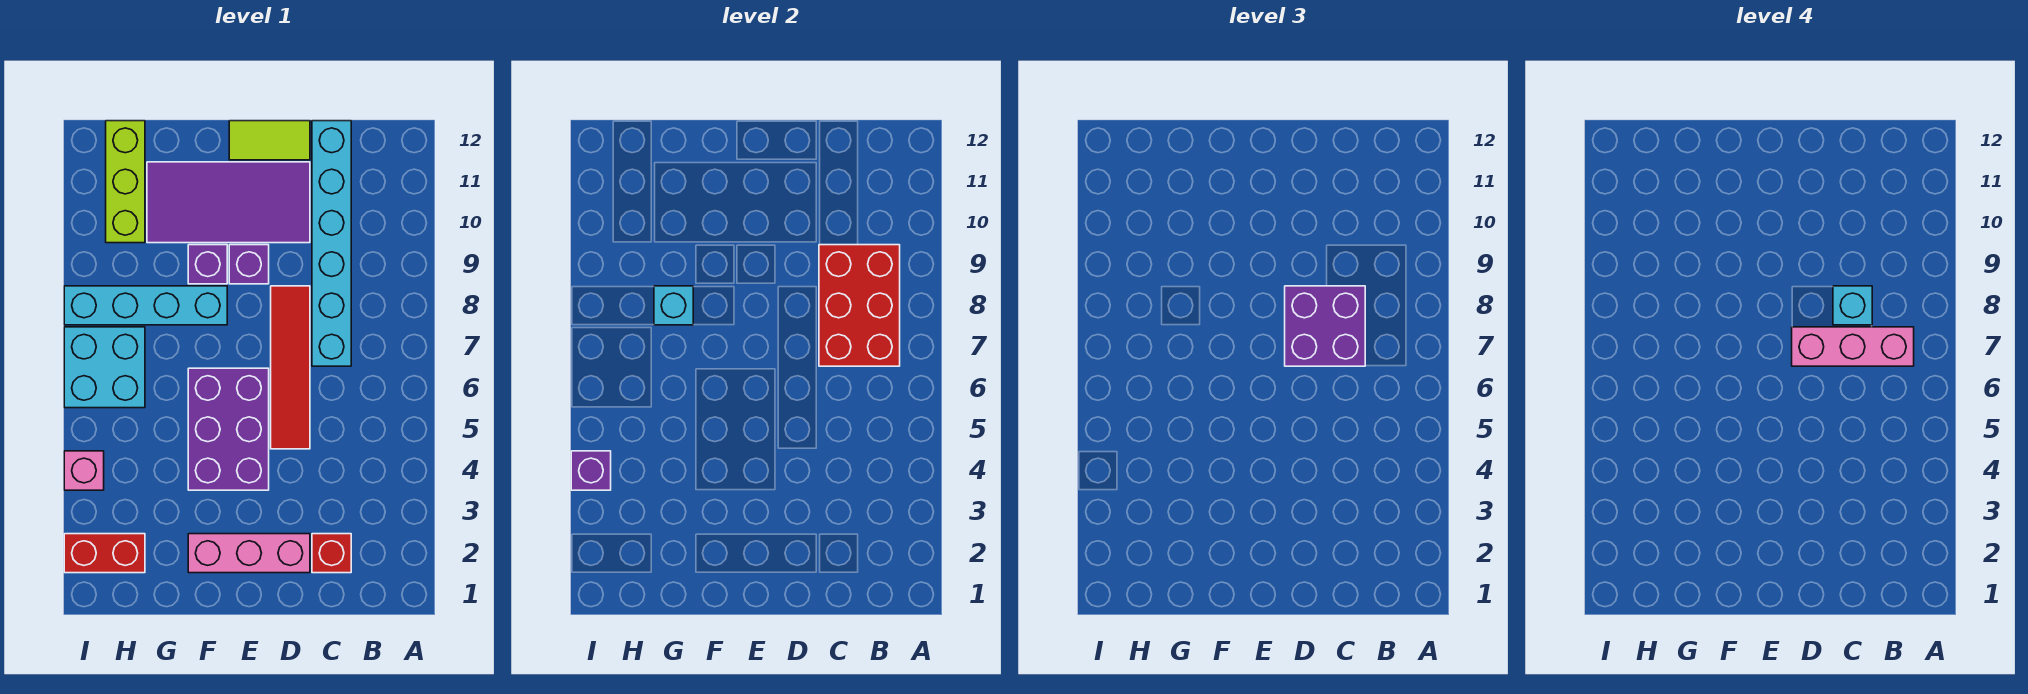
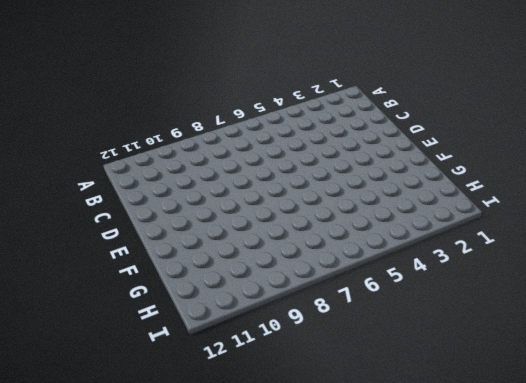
none -> red 1x1 brick [312,534,351,573]
none -> cyan 1x6 brick [312,121,351,366]
none -> pink 1x3 brick [188,534,310,573]

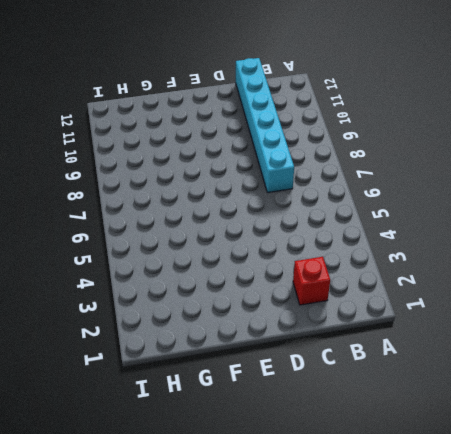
none -> pink 1x3 brick [188,534,310,573]
none -> red 1x4 tile [271,286,310,449]
none -> purple 2x4 tile [147,162,310,243]

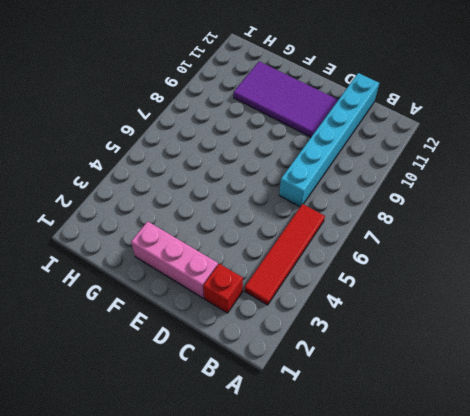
red 1x4 tile [244,204,325,305] -> red 1x4 tile moved to [271,286,310,449]
none -> lime 1x2 tile [229,121,310,160]
none -> purple 2x3 brick [188,368,269,490]
none -> purple 1x1 brick [229,245,269,284]

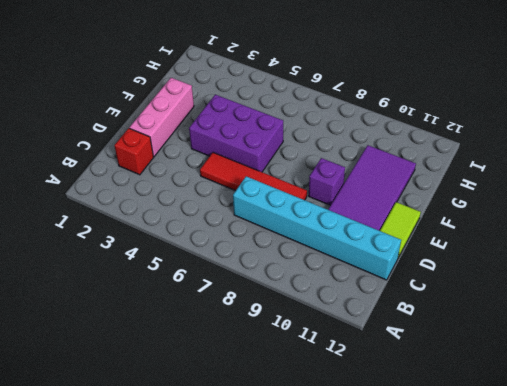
none -> cyan 1x4 brick [64,286,227,325]
none -> purple 1x1 brick [188,245,227,284]
none -> red 1x2 brick [64,534,145,573]

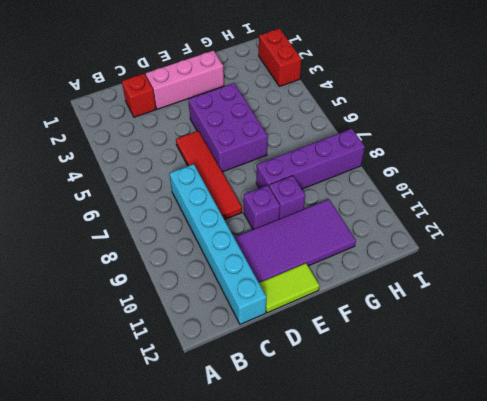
purple 1x4 brick [256,129,365,189] -> cyan 1x4 brick [64,286,227,325]
red 1x2 brick [259,29,301,86] -> red 1x2 brick turned to [64,534,145,573]
none -> cyan 2x2 brick [64,327,145,408]
none -> lime 1x3 brick [106,121,145,243]
none -> pink 1x1 brick [64,451,104,490]

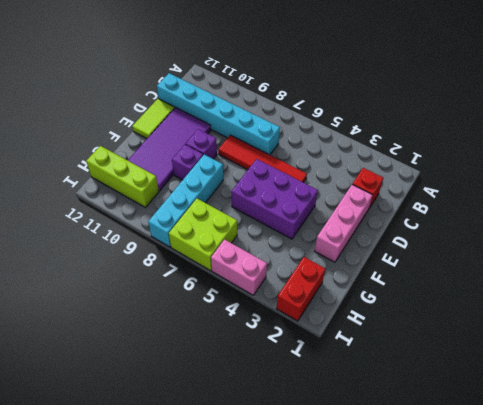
lime 2x2 brick [169,199,237,271] -> cyan 2x2 brick [64,327,145,408]
pink 1x2 brick [211,240,267,295] -> pink 1x1 brick [64,451,104,490]
none -> red 2x3 brick [819,245,900,366]
none -> cyan 1x1 brick [654,286,693,325]
none -> purple 1x1 brick [571,451,611,490]

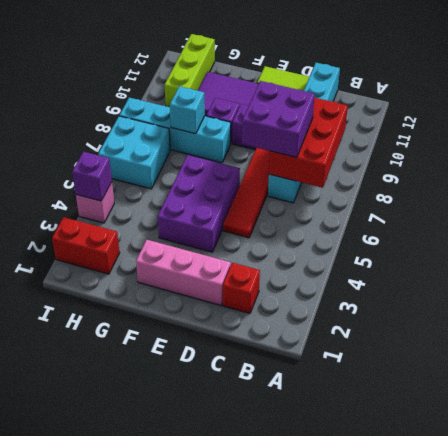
none -> pink 1x3 brick [1792,327,1914,366]
none -> cyan 1x1 brick [1833,286,1872,325]

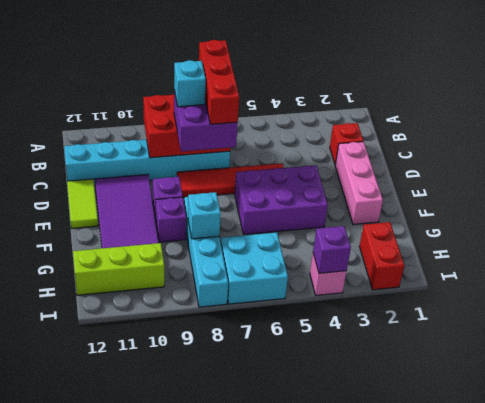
red 1x3 brick [199,40,239,124] -> pink 1x3 brick [1792,327,1914,366]

